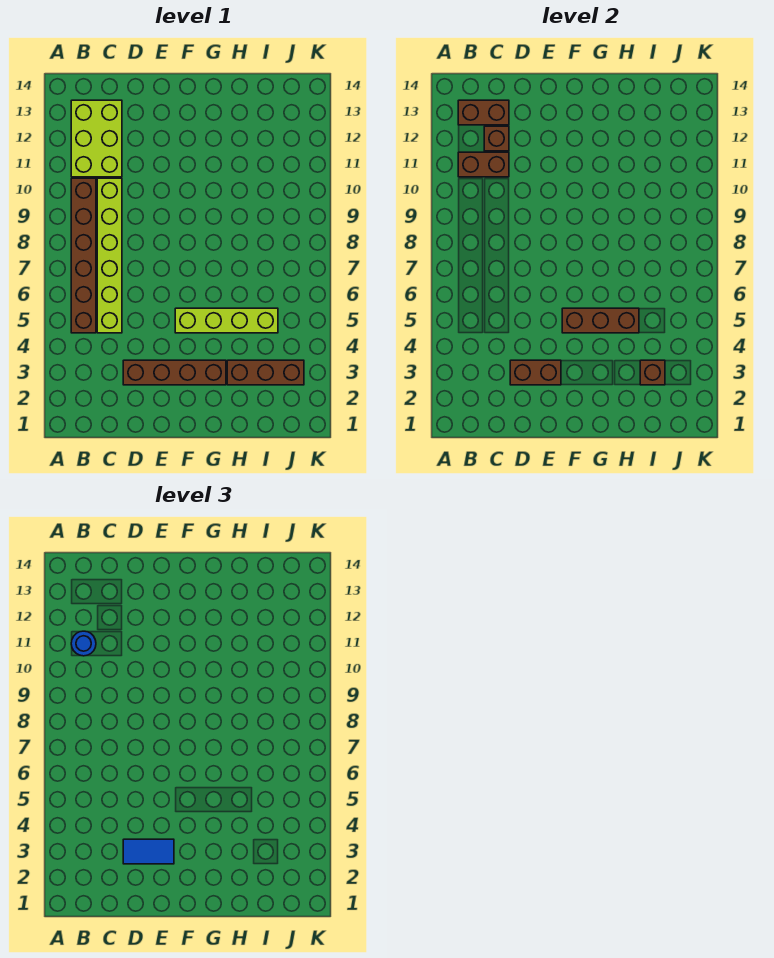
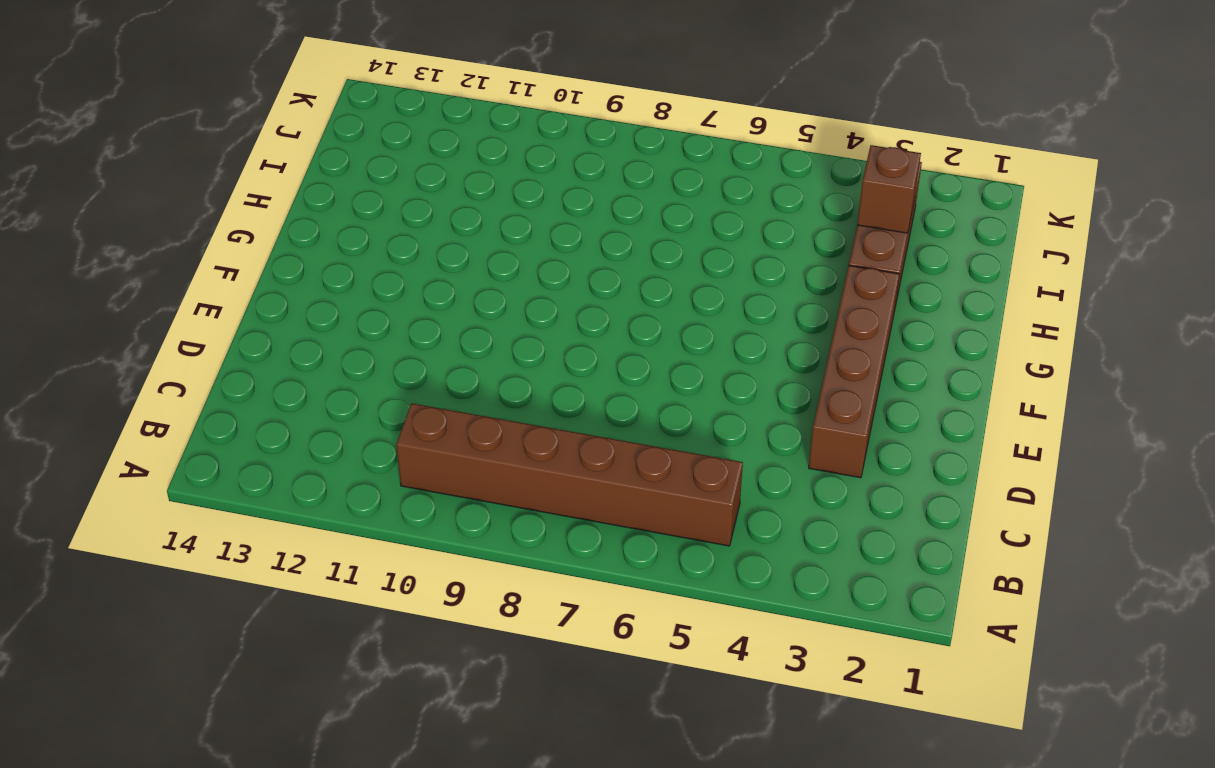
none -> lime 2x3 brick [71,100,122,177]
none -> lime 1x6 brick [97,178,122,333]
none -> lime 1x4 brick [175,308,278,333]

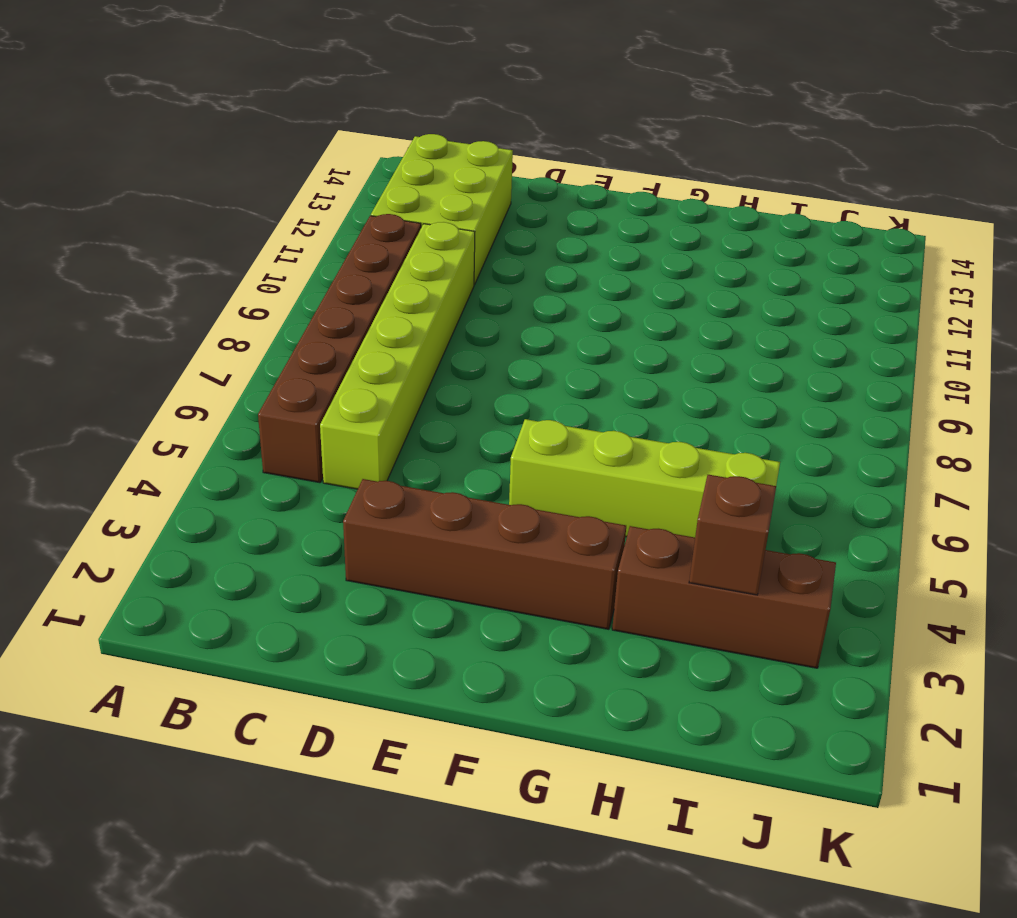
none -> brown 1x2 brick [458,152,509,177]
none -> brown 1x2 brick [458,100,509,125]
none -> brown 1x1 brick [484,126,509,151]

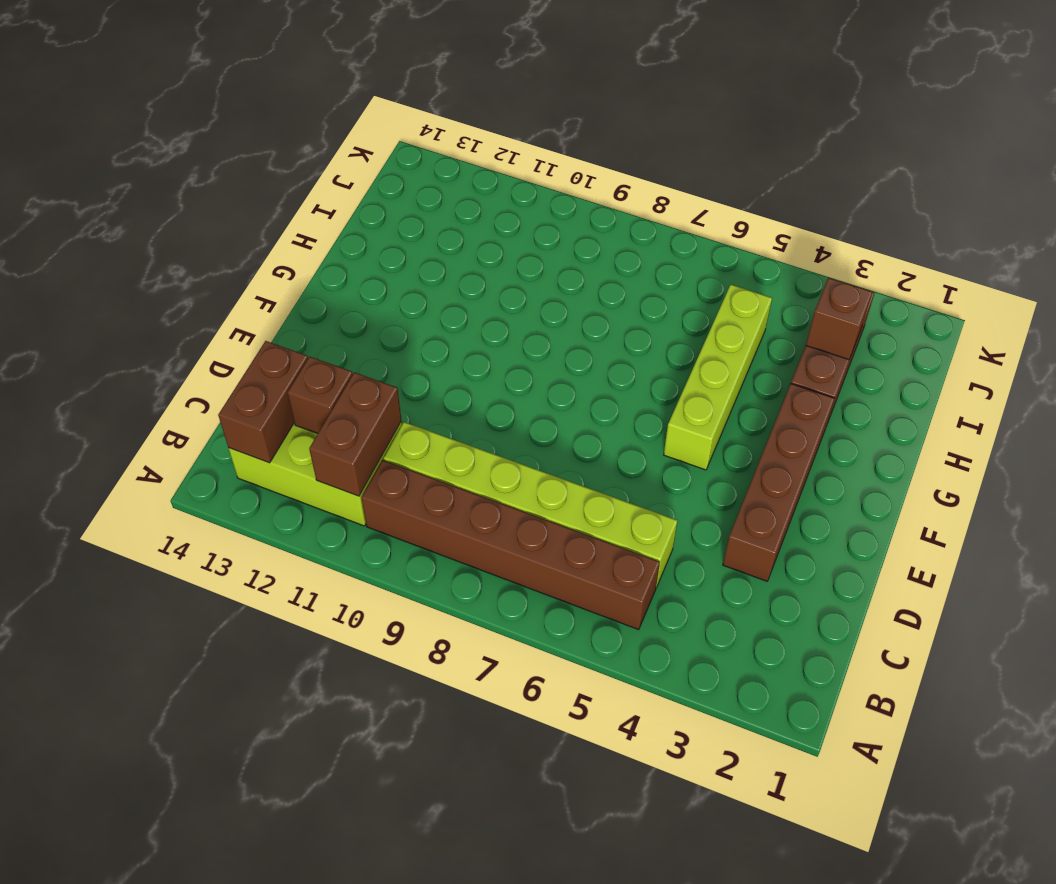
none -> brown 1x2 brick [510,360,561,385]
none -> brown 1x3 brick [562,308,639,333]
none -> blue 1x1 round brick [71,631,96,656]

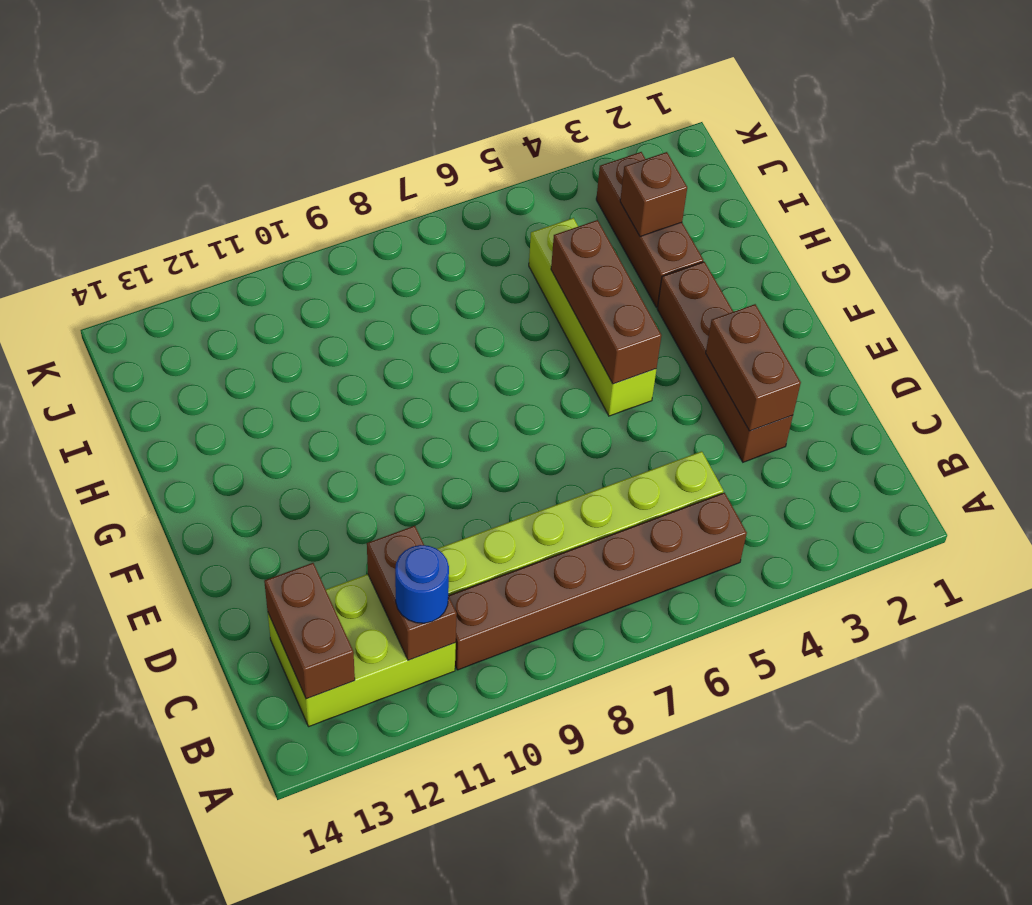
none -> brown 1x1 brick [484,126,509,151]
none -> blue 1x2 tile [123,839,174,864]

